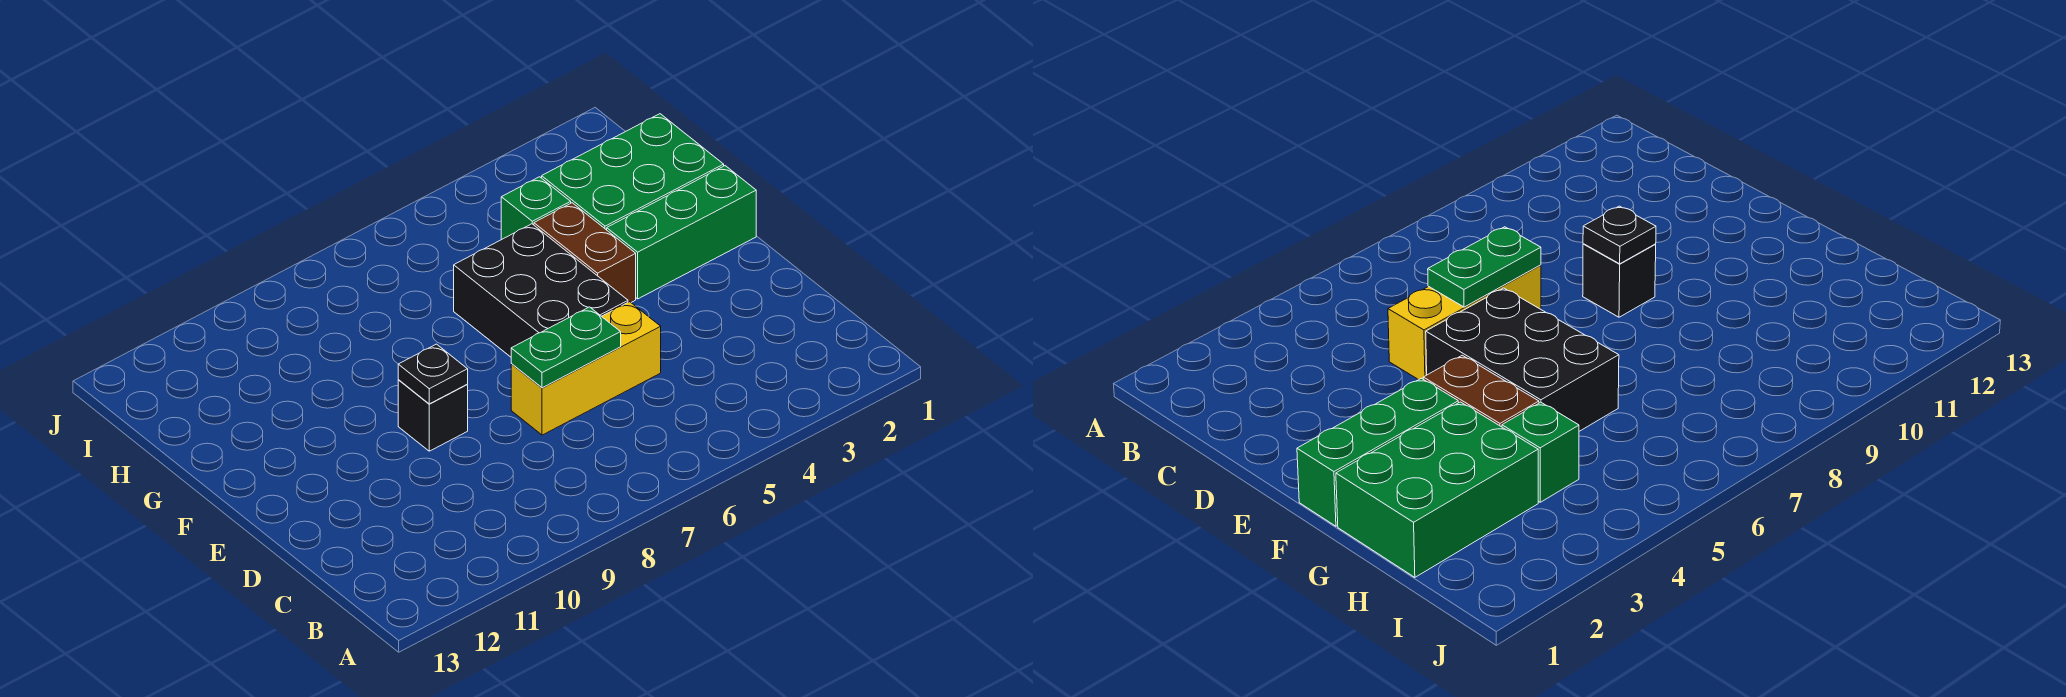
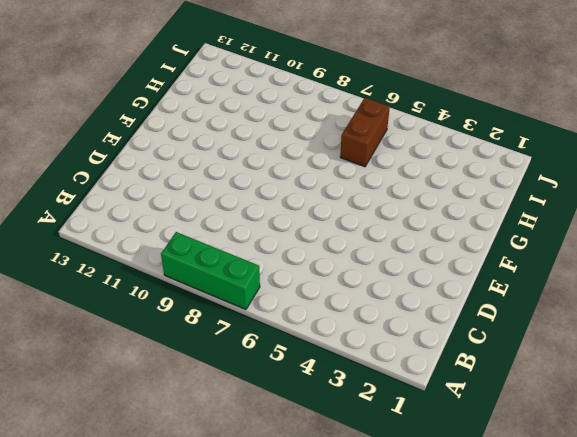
green 1x3 brick [161,232,260,310] -> green 1x3 brick moved to [607,166,756,299]
brown 1x2 brick [340,98,390,167] -> brown 1x2 brick moved to [534,203,636,302]
none -> yellow 1x3 brick [511,302,661,435]
none -> black 2x3 brick [454,224,628,357]

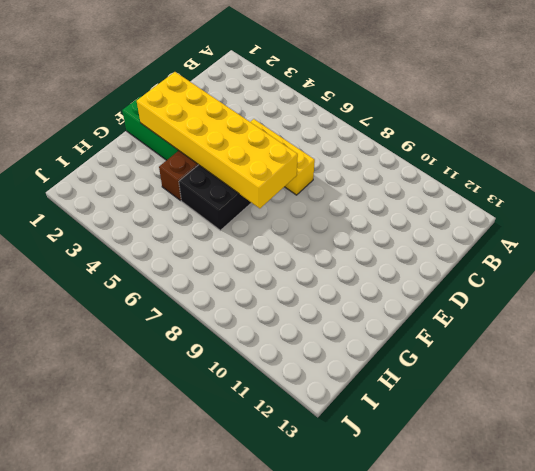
yellow 2x6 brick [137,72,298,208] -> none
none -> black 1x1 brick [398,380,468,451]
none -> green 2x3 brick [542,114,724,230]

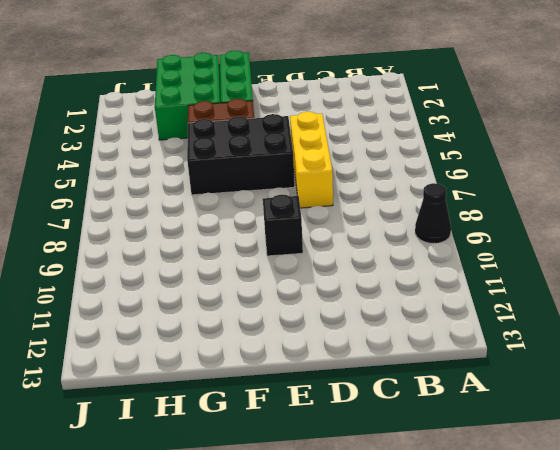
black 1x1 cone [415,183,451,243] -> none
none -> green 1x1 brick [501,177,571,240]
none -> green 1x2 plate [511,307,621,388]

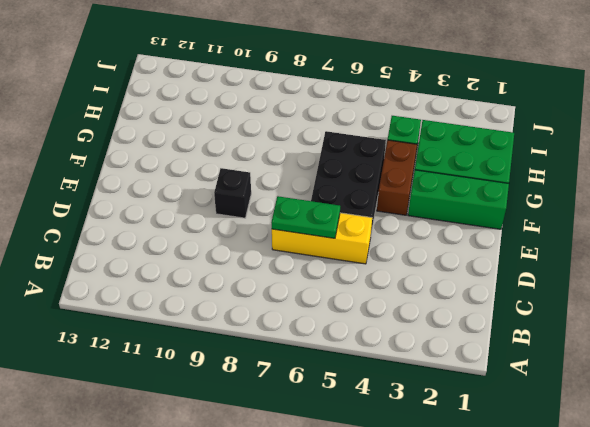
none -> black 1x1 plate [398,344,468,404]

